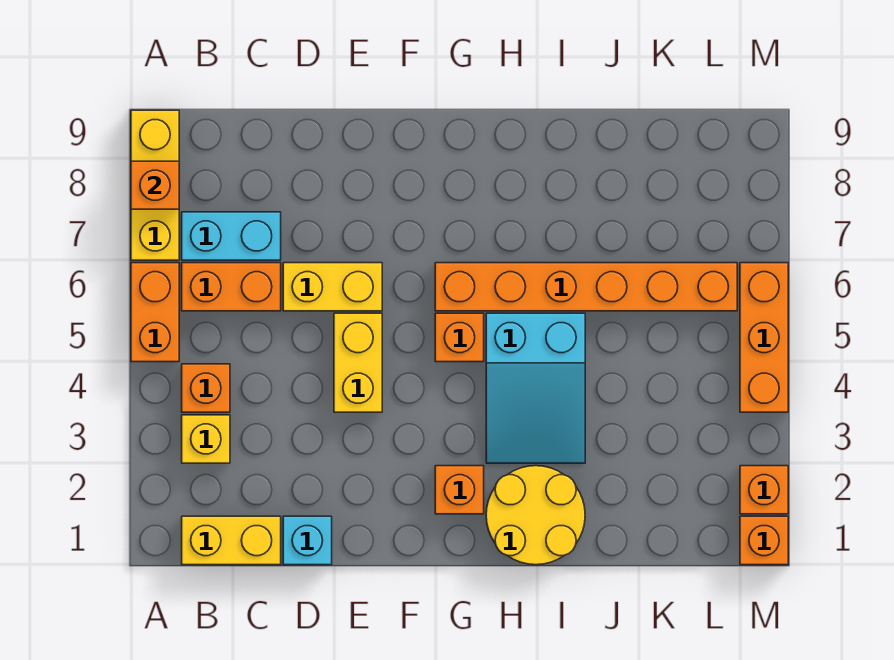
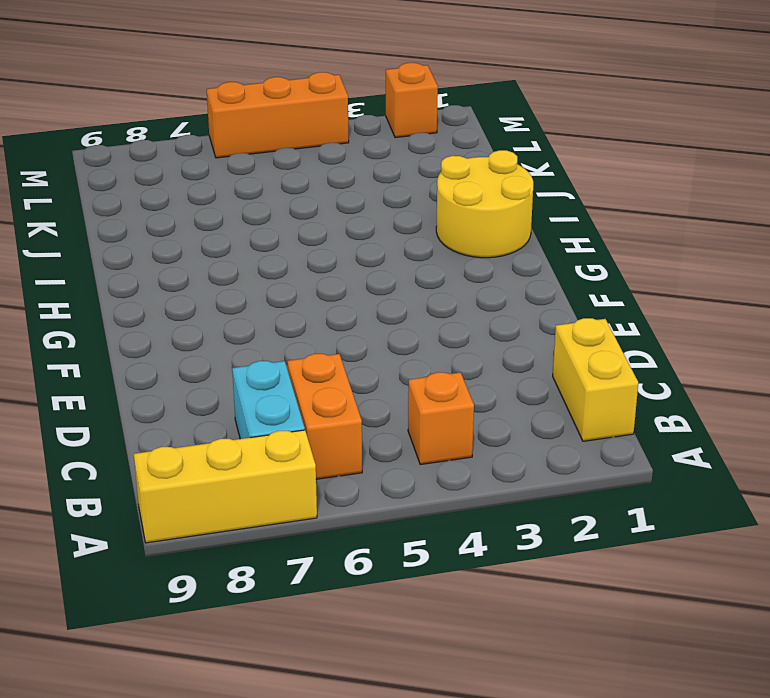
none -> orange 1x2 brick [131,263,179,362]
none -> yellow 1x1 brick [182,415,230,463]
none -> cyan 1x1 brick [283,516,332,565]

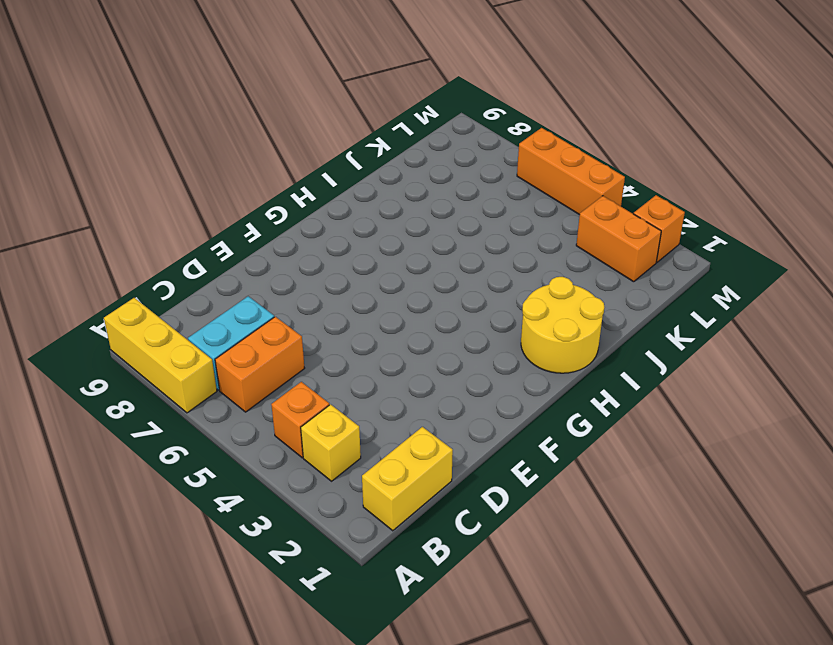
orange 1x2 brick [576,196,661,282] -> orange 1x2 brick moved to [131,263,179,362]
none -> cyan 1x1 brick [283,516,332,565]
none -> yellow 1x2 brick [283,263,382,311]
none -> yellow 1x2 brick [334,313,382,412]

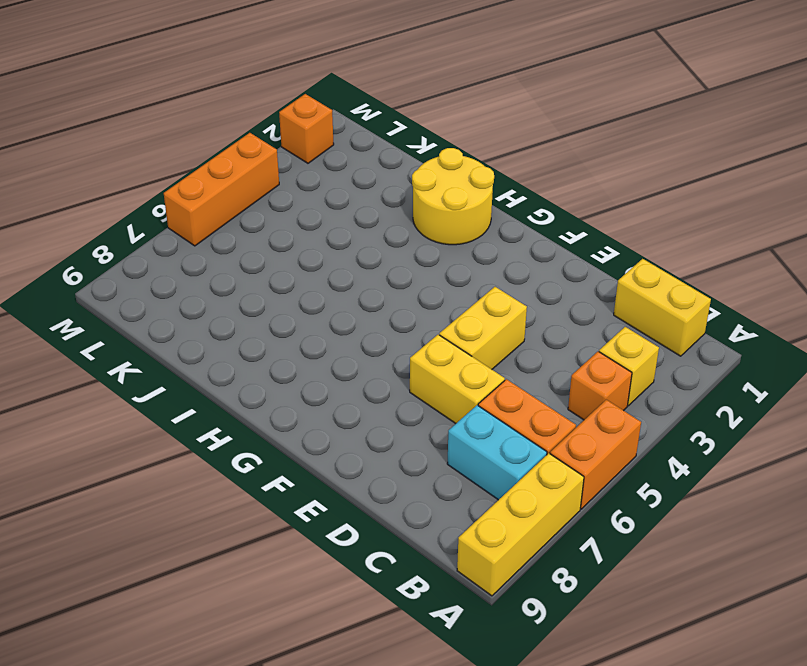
none -> cyan 1x1 brick [283,516,332,565]
none -> orange 1x1 brick [435,466,484,514]
none -> orange 1x1 brick [435,313,484,362]

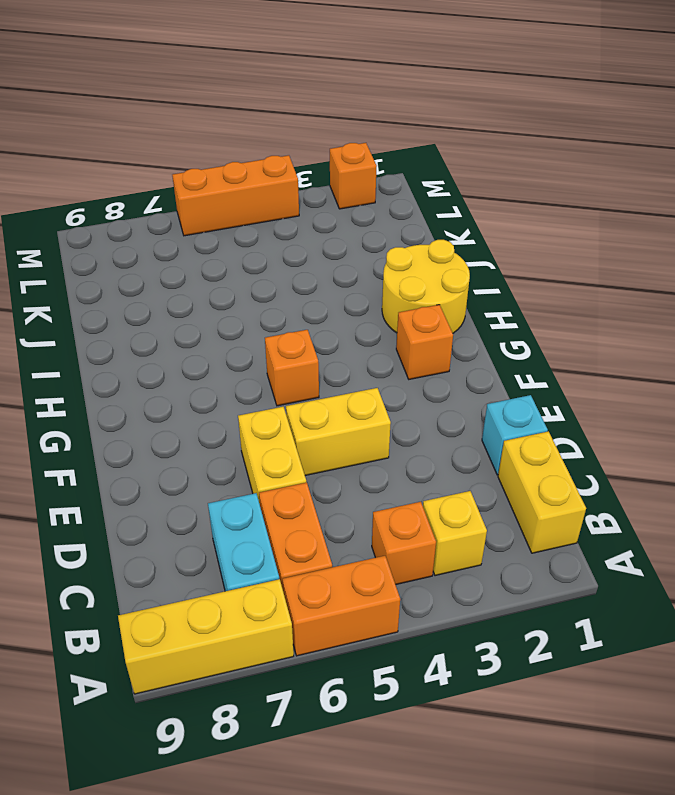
none -> orange 1x6 brick [435,263,737,311]
none -> cyan 2x3 slope [486,313,585,463]
none -> orange 1x1 brick [740,516,788,565]

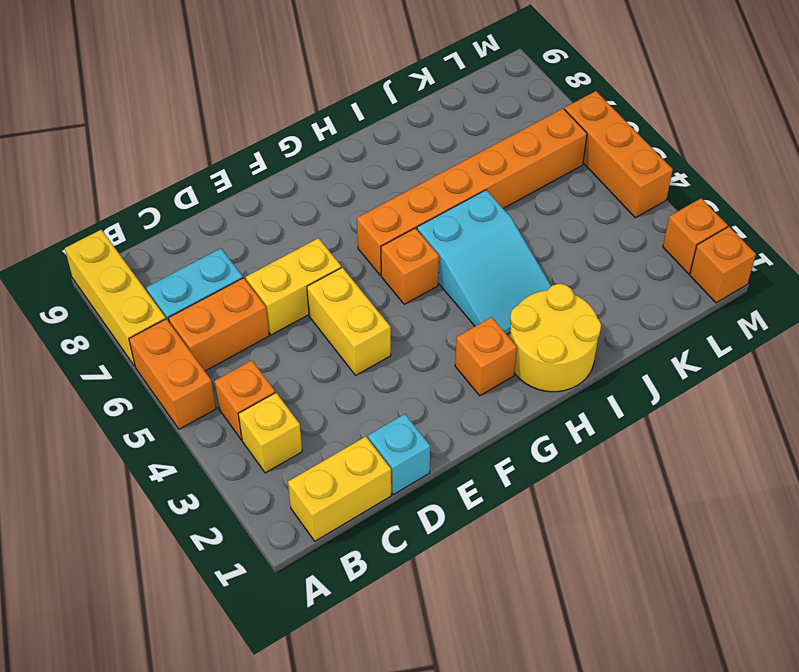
none -> orange 1x1 brick [131,161,179,209]

